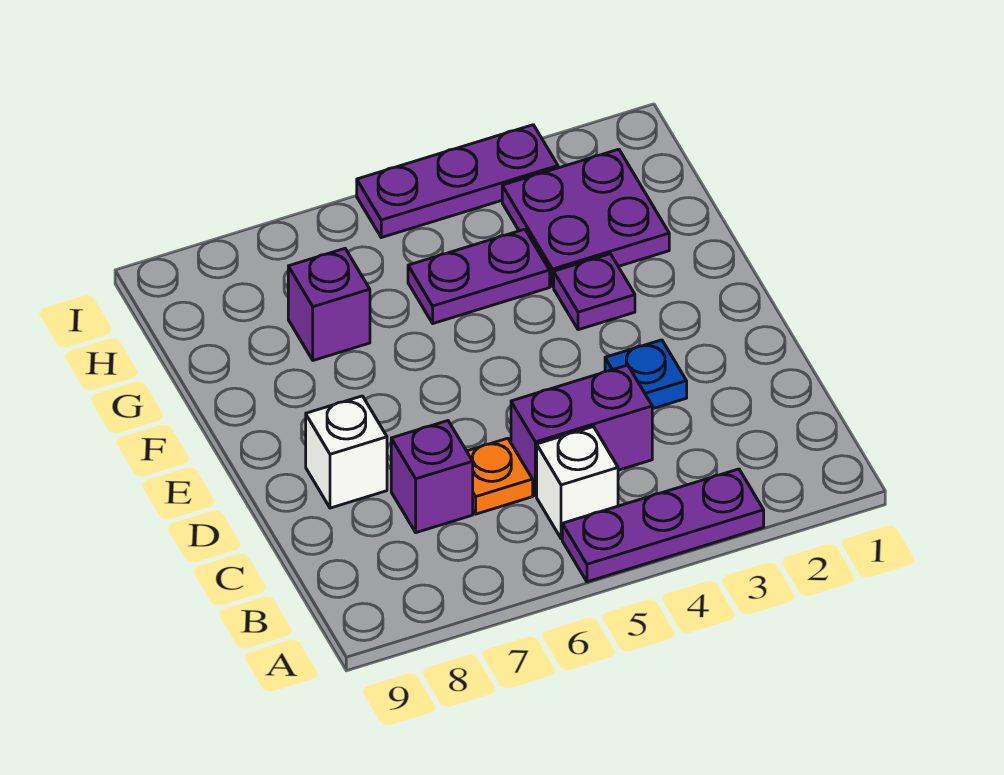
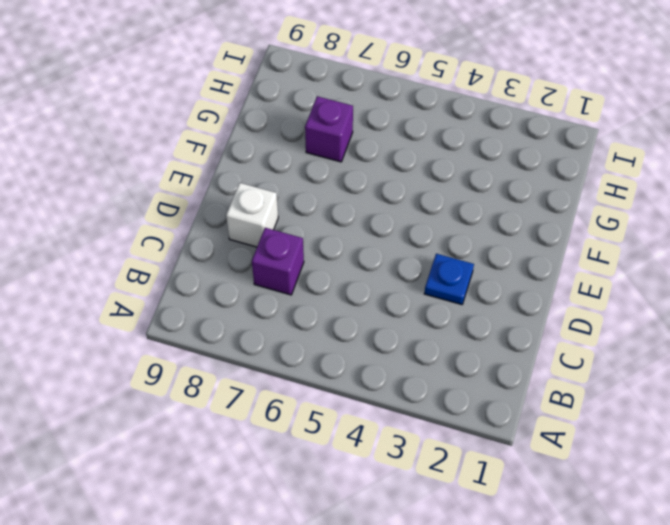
none -> purple 1x3 plate [562,469,764,582]
none -> white 1x1 brick [537,427,618,539]
none -> purple 1x2 brick [511,365,652,496]

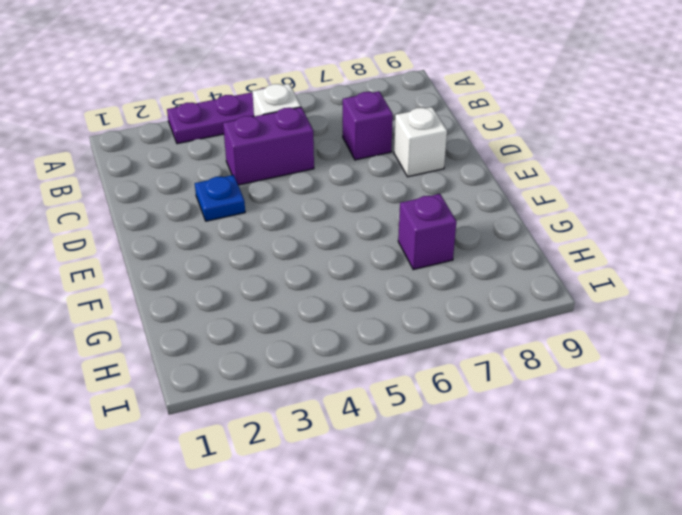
none -> orange 1x1 plate [467,438,533,514]
none -> purple 1x1 plate [554,254,635,330]
none -> purple 2x2 plate [502,149,669,287]

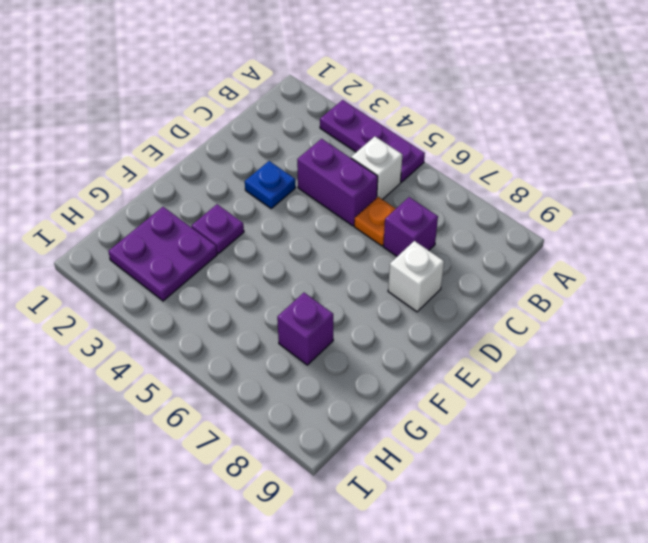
none -> purple 1x2 plate [408,229,550,323]
none -> purple 1x3 plate [357,125,558,238]

